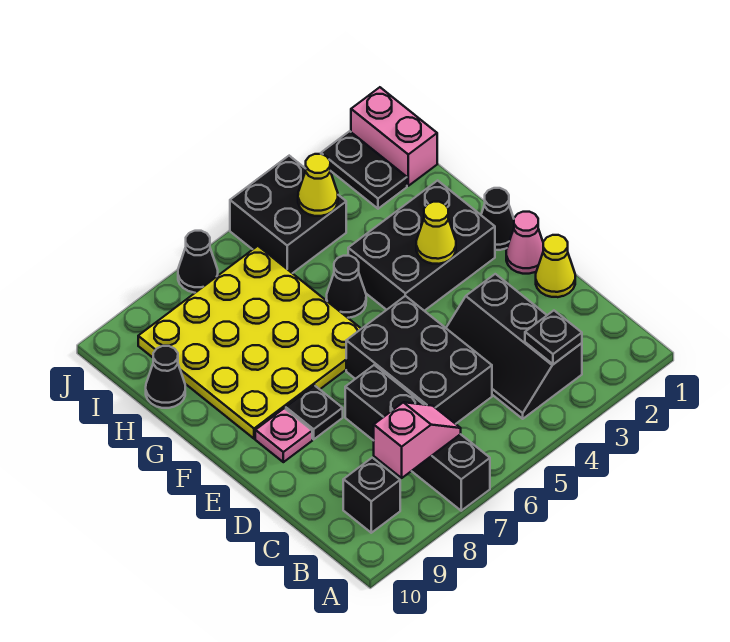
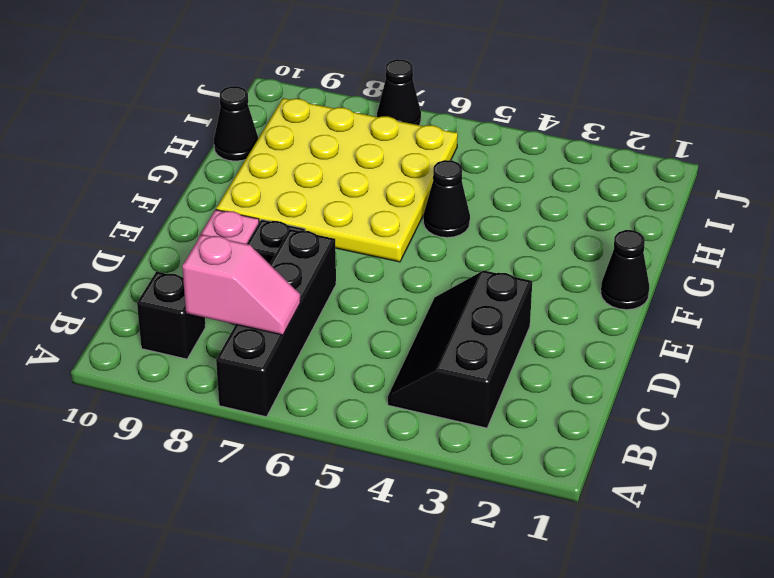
none -> black 2x3 brick [346,296,492,424]
none -> yellow 1x1 cone [536,235,575,297]
none -> pink 1x1 cone [506,212,543,274]

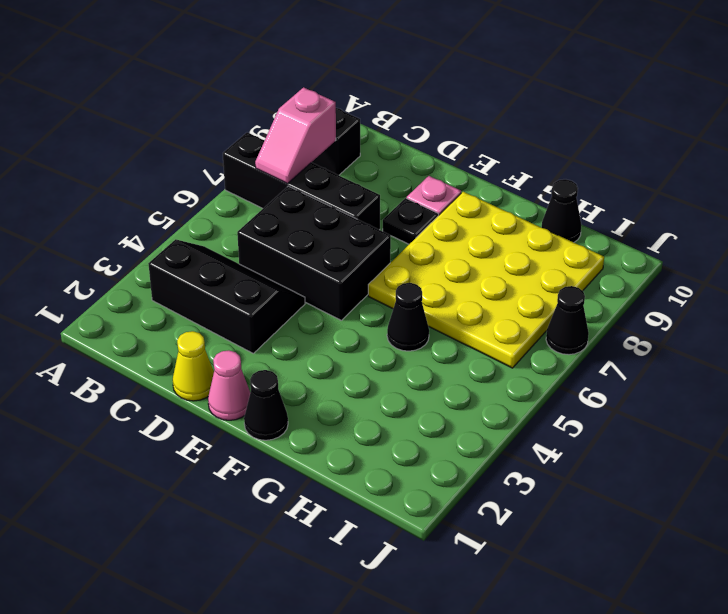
none -> black 2x3 brick [348,181,495,311]
none -> pink 1x2 brick [351,87,437,186]
none -> black 1x2 plate [321,131,407,209]

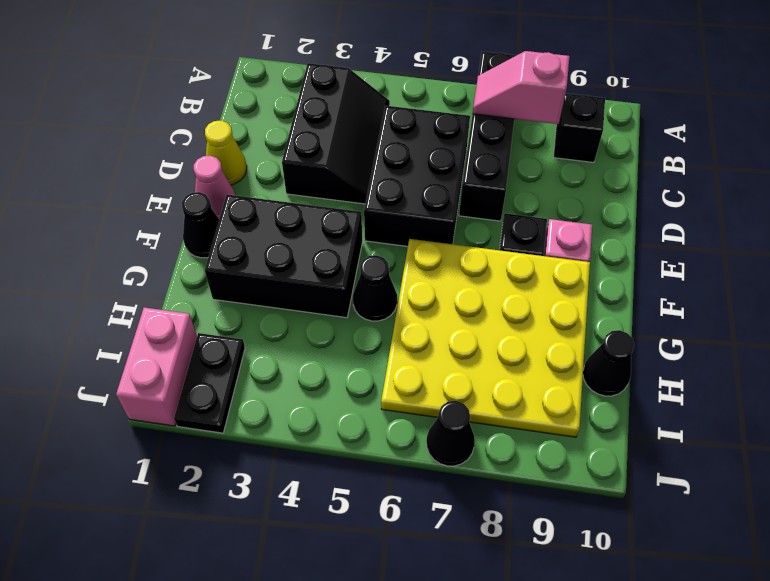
none -> black 2x2 brick [230,156,346,273]
none -> black 1x1 plate [525,311,582,364]
none -> yellow 1x1 cone [416,202,456,264]

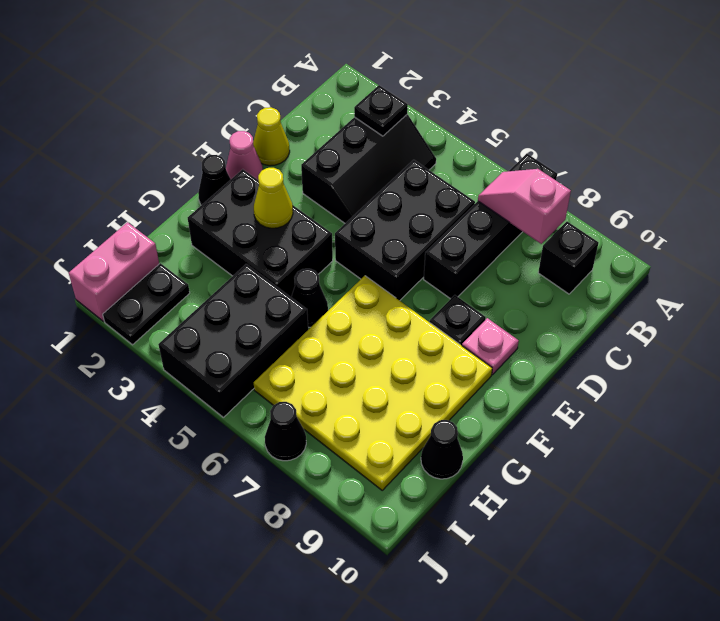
black 2x3 brick [158,264,308,417] -> black 2x2 brick [230,156,346,273]
none -> yellow 1x1 cone [298,154,338,216]

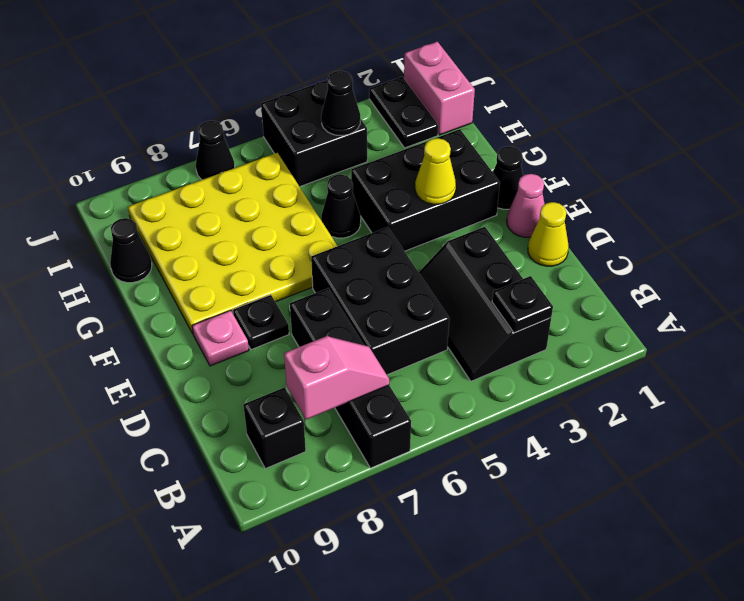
black 1x1 cone [321,71,360,135] -> yellow 1x1 cone [298,154,338,216]

